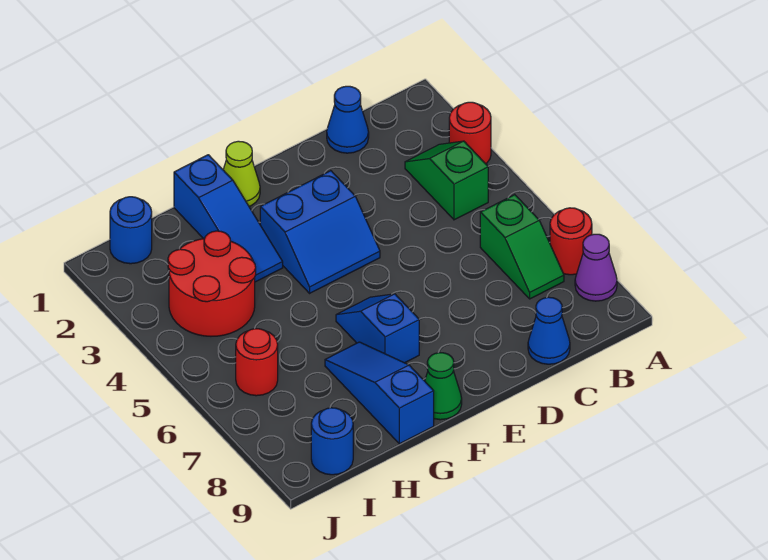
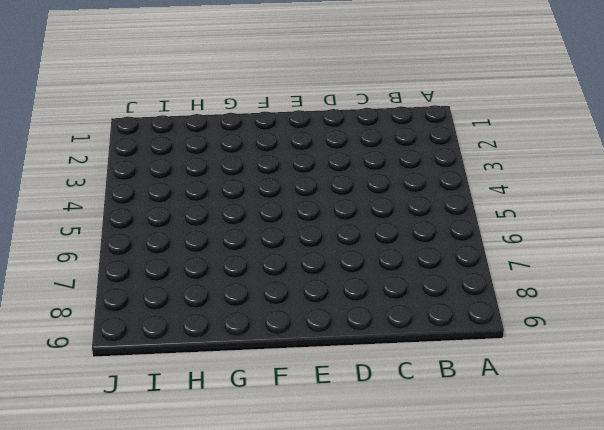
none -> red 1x1 round brick [449,102,491,164]
none -> red 1x1 round brick [550,208,592,275]
none -> purple 1x1 cone [575,234,617,301]

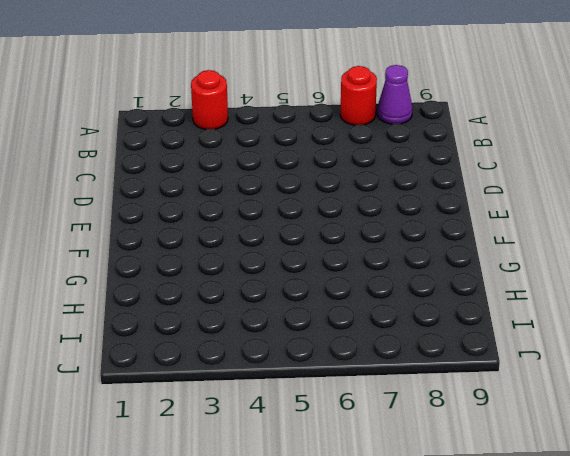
none -> green 1x2 slope [405,141,488,220]
none -> green 1x2 slope [480,195,564,299]
none -> blue 1x1 cone [327,86,369,153]

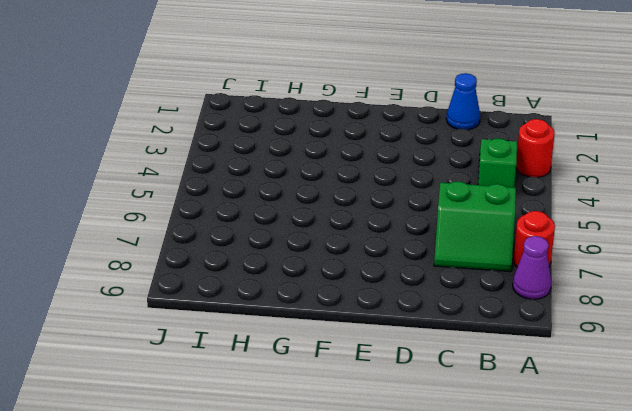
green 2x2 slope [434,181,516,272] -> green 1x2 slope [480,195,564,299]
none -> blue 1x1 cone [528,297,570,364]
none -> blue 2x2 slope [260,171,380,293]
none -> lime 1x1 cone [223,141,260,206]

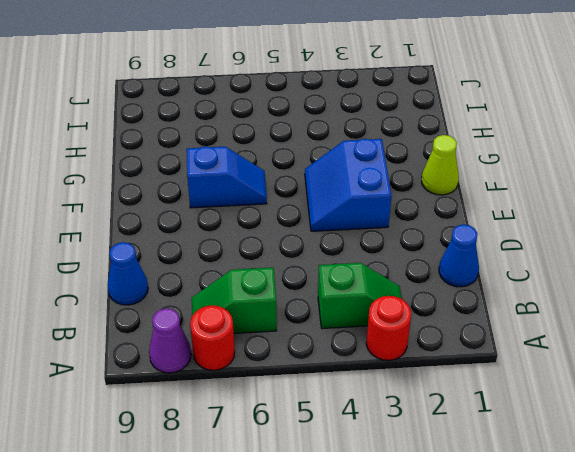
none -> green 1x1 cone [425,353,462,420]
none -> blue 1x3 slope [174,155,283,282]
none -> blue 1x3 slope [325,342,434,444]

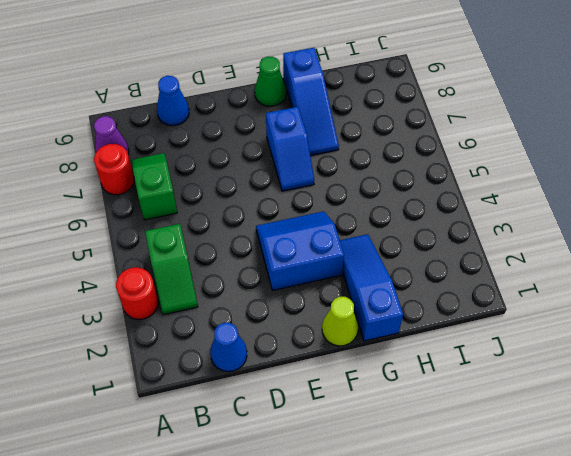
none -> red 2x2 round brick [168,231,256,336]
none -> blue 1x1 round brick [110,197,152,264]
none -> red 1x1 round brick [236,329,278,396]

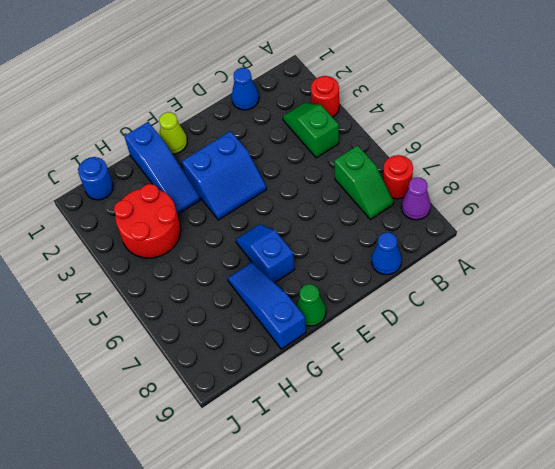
none -> red 1x1 round brick [236,329,278,396]
none -> blue 1x1 round brick [311,408,353,475]

